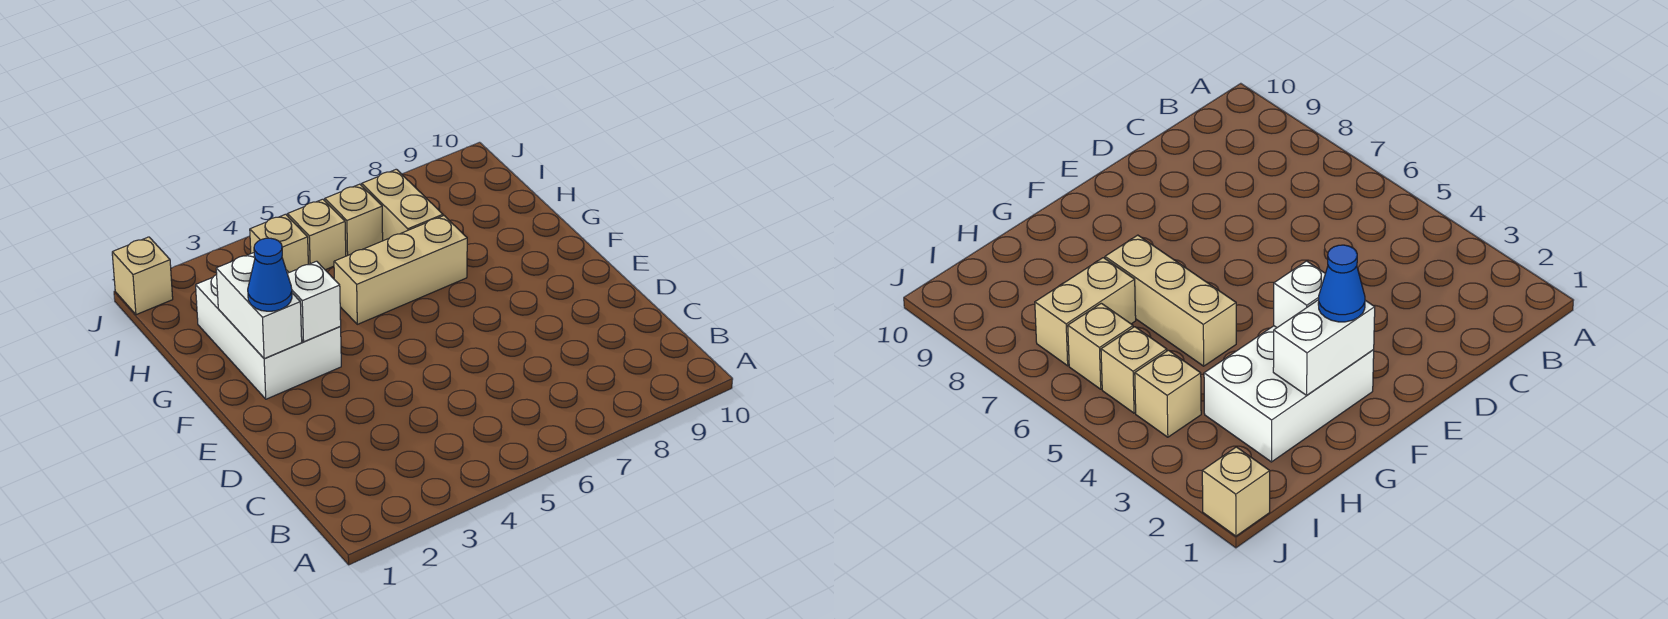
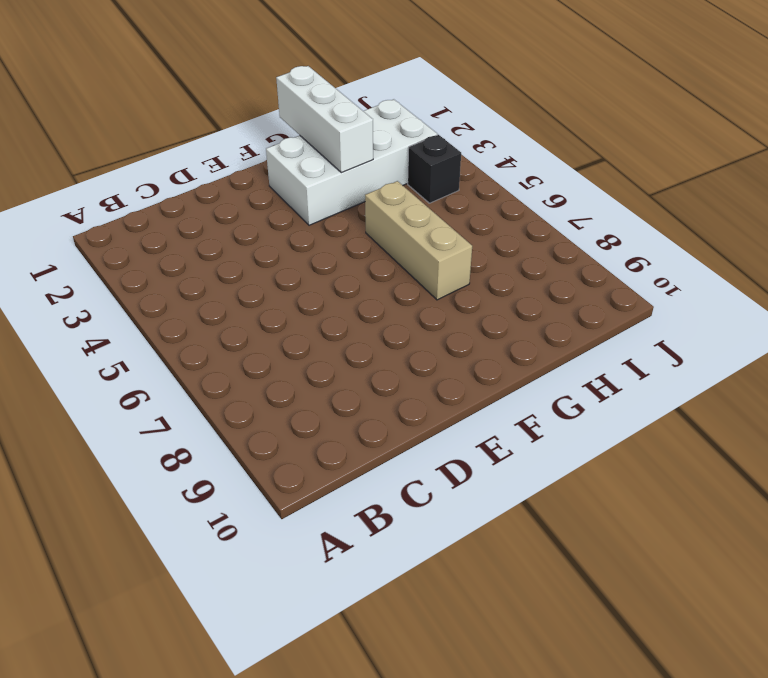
white 2x4 brick [266,99,438,225] -> white 2x3 brick [196,270,341,399]
white 1x3 brick [276,66,373,173] -> white 1x2 brick [216,253,302,358]
black 1x1 brick [408,135,461,203] -> tan 1x1 brick [250,214,308,272]
none -> tan 1x2 brick [362,169,443,241]
none -> tan 1x1 brick [288,199,346,270]

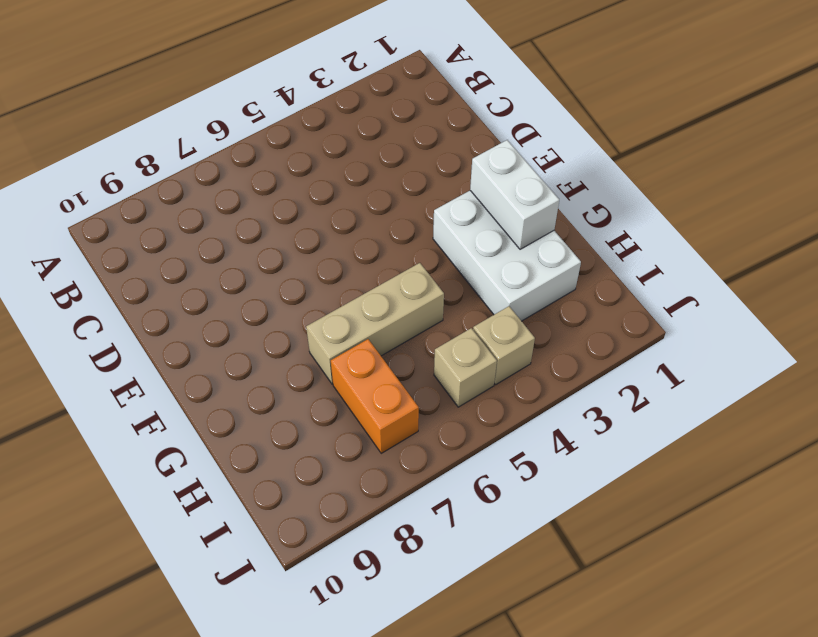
orange 1x2 brick [331,339,419,453] -> tan 1x2 brick [362,169,443,241]
none -> tan 1x1 brick [325,184,383,256]
none -> tan 1x1 brick [112,237,173,315]

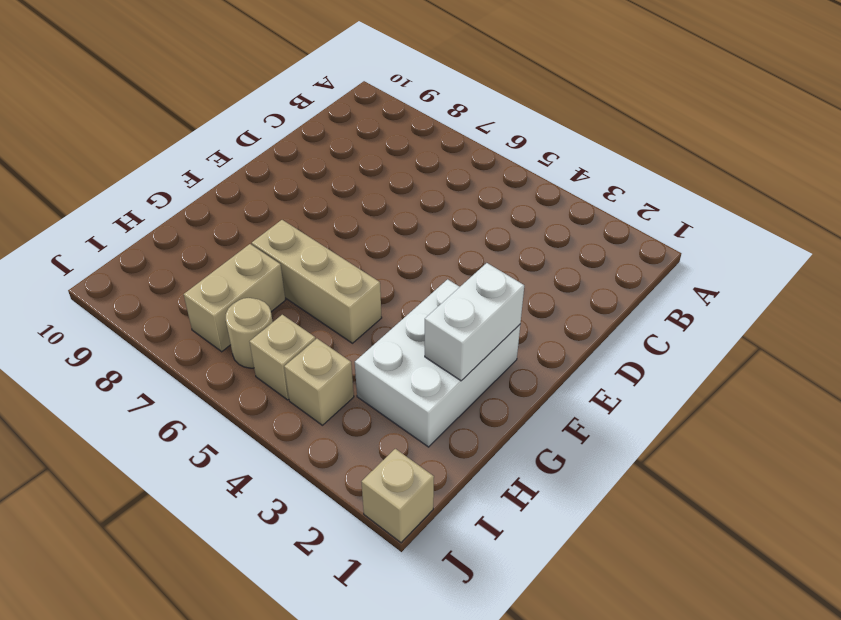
tan 1x1 round brick [226,298,273,368] -> tan 1x1 brick [325,184,383,256]
none -> white 1x1 brick [287,261,341,342]
none -> blue 1x1 cone [248,238,292,311]

